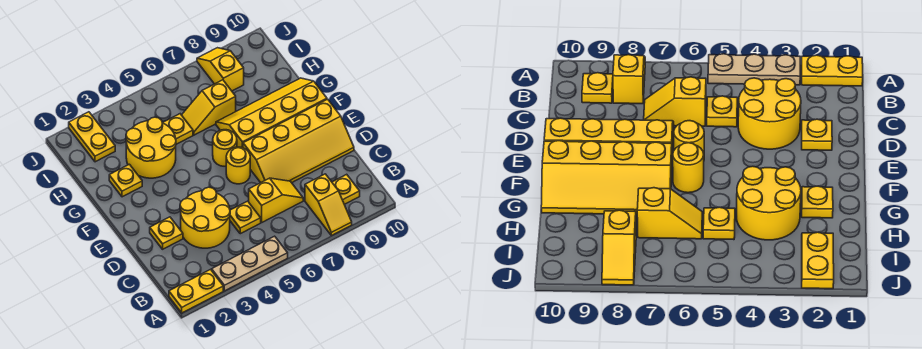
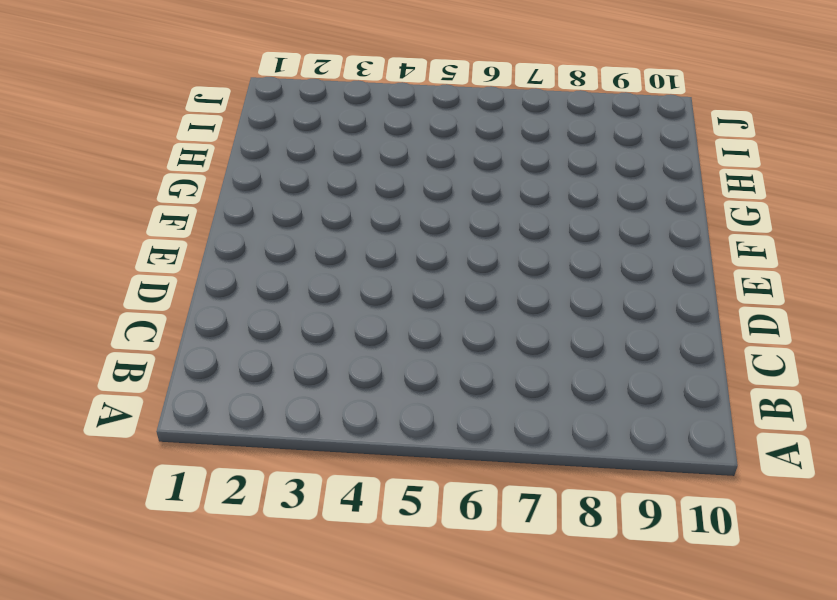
none -> yellow 1x2 plate [169,270,223,313]
none -> tan 1x3 plate [212,236,288,291]
none -> yellow 1x2 slope [305,174,352,236]

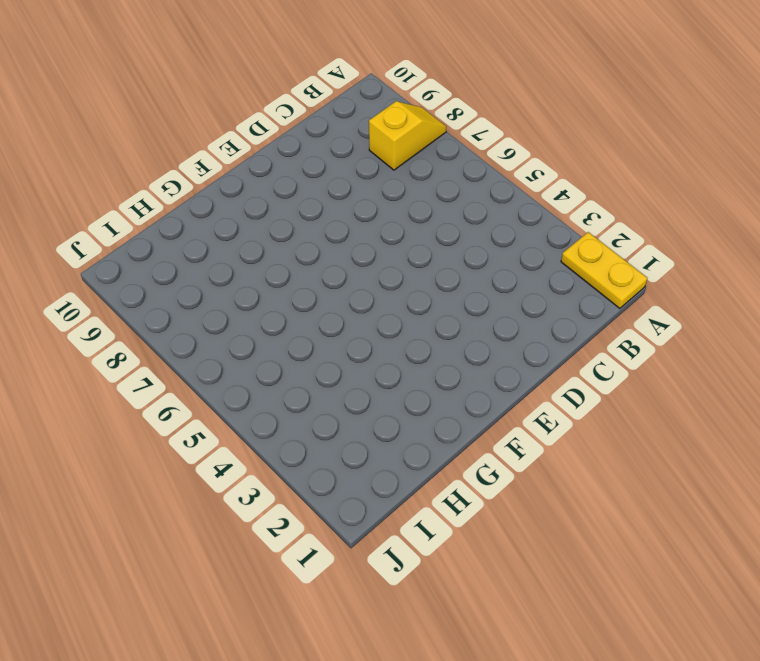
none -> tan 1x3 plate [212,236,288,291]
none -> yellow 1x1 plate [332,174,360,204]
none -> yellow 2x2 round brick [180,187,230,248]

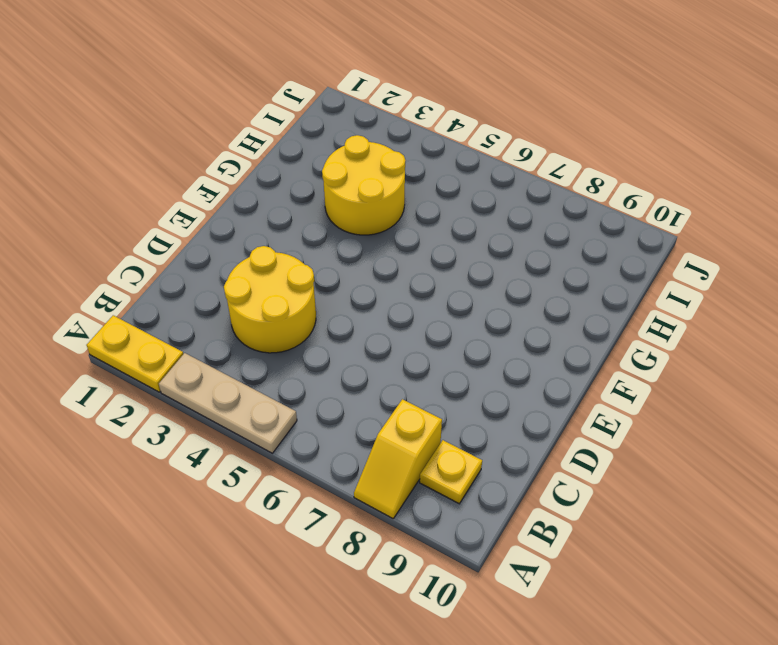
none -> yellow 1x1 plate [230,201,261,234]
none -> yellow 1x2 slope [249,178,303,222]
none -> yellow 1x1 plate [150,217,183,249]

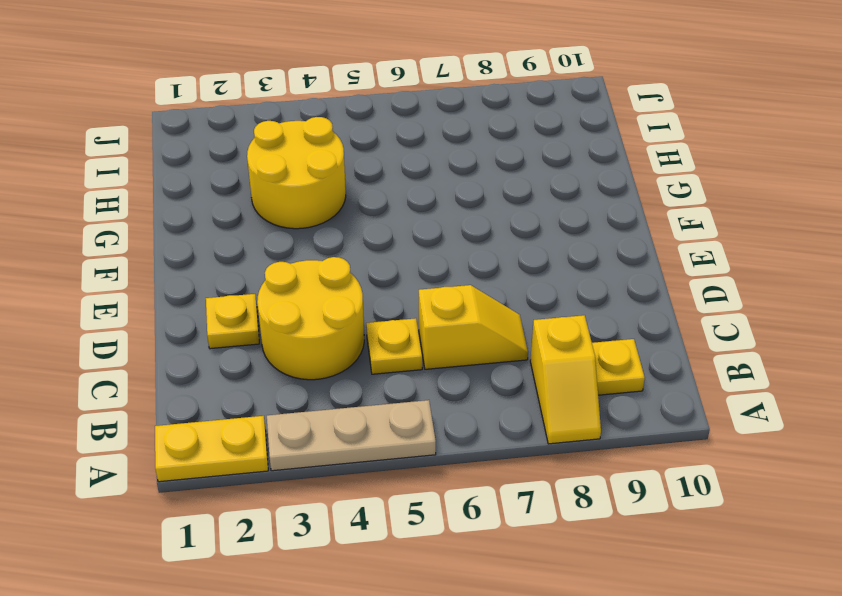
none -> yellow 2x4 slope [243,99,354,183]
none -> yellow 1x1 round brick [226,147,250,184]
none -> yellow 1x1 round brick [213,130,237,166]

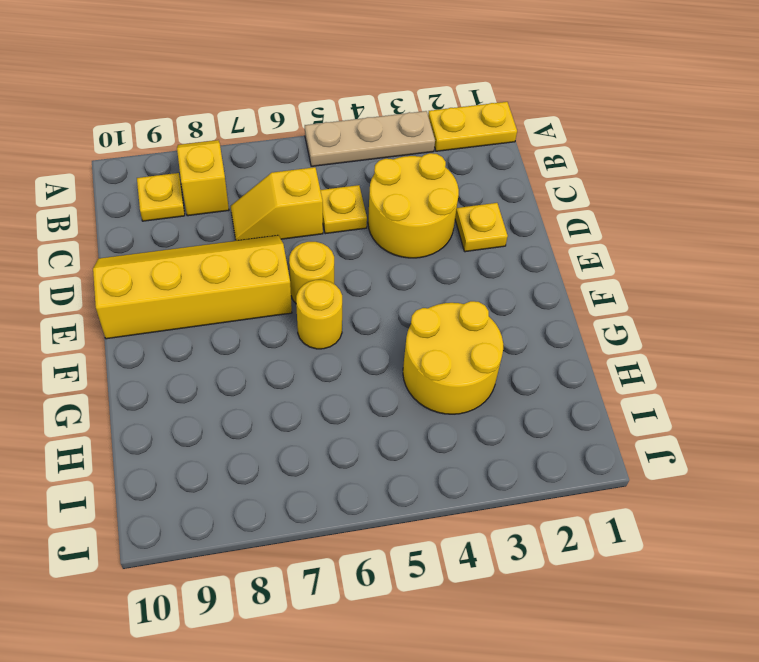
none -> yellow 2x4 slope [216,78,327,148]
none -> yellow 1x1 plate [109,164,142,197]
none -> yellow 1x1 plate [163,114,193,144]

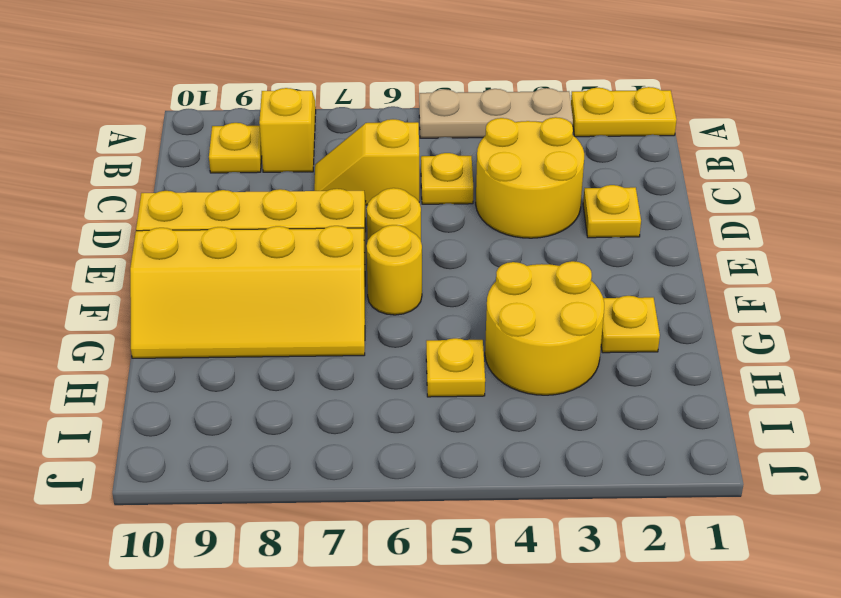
none -> yellow 1x2 slope [182,80,236,135]
none -> yellow 1x2 plate [69,112,115,162]
none -> yellow 1x2 slope [197,48,244,91]

